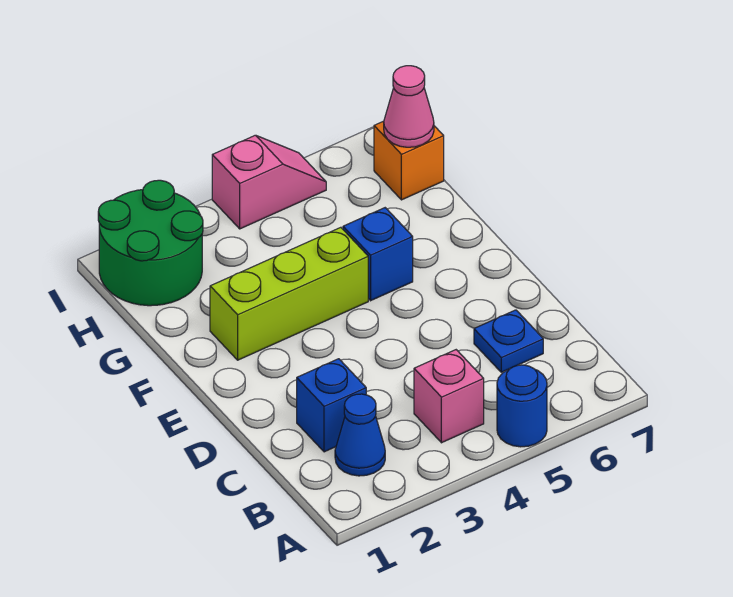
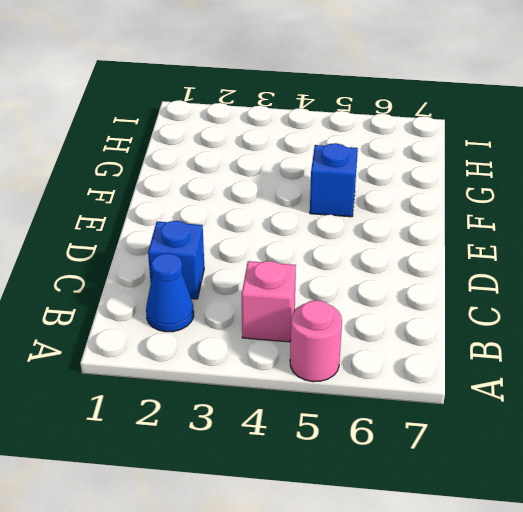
pink 1x1 round brick [290,300,342,382] -> blue 1x1 round brick [497,365,547,447]
none -> blue 1x1 plate [474,310,543,372]
none -> lime 1x3 brick [210,227,368,360]

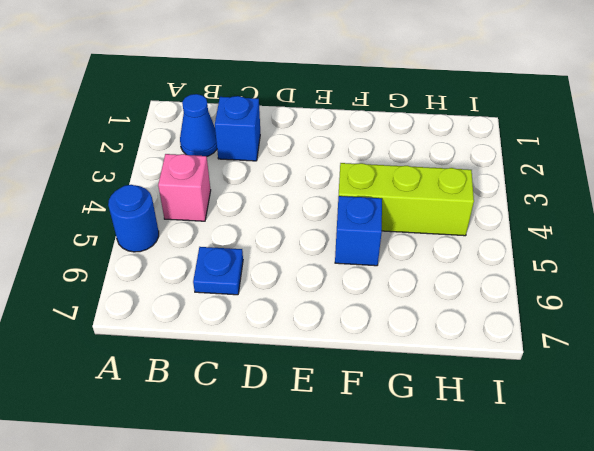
lime 1x3 brick [339,163,474,236] -> lime 1x3 brick turned to [210,227,368,360]
none -> green 2x2 round brick [98,180,203,306]
none -> orange 1x1 brick [374,121,444,200]

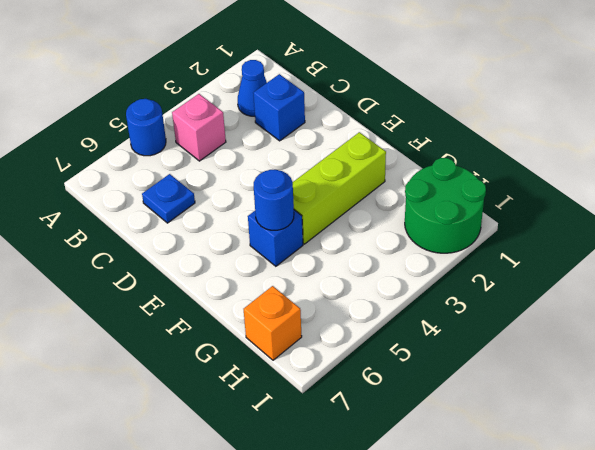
blue 1x1 round brick [254,170,294,230] -> none
none -> pink 1x2 slope [212,135,326,229]
none -> pink 1x1 cone [384,66,434,147]

